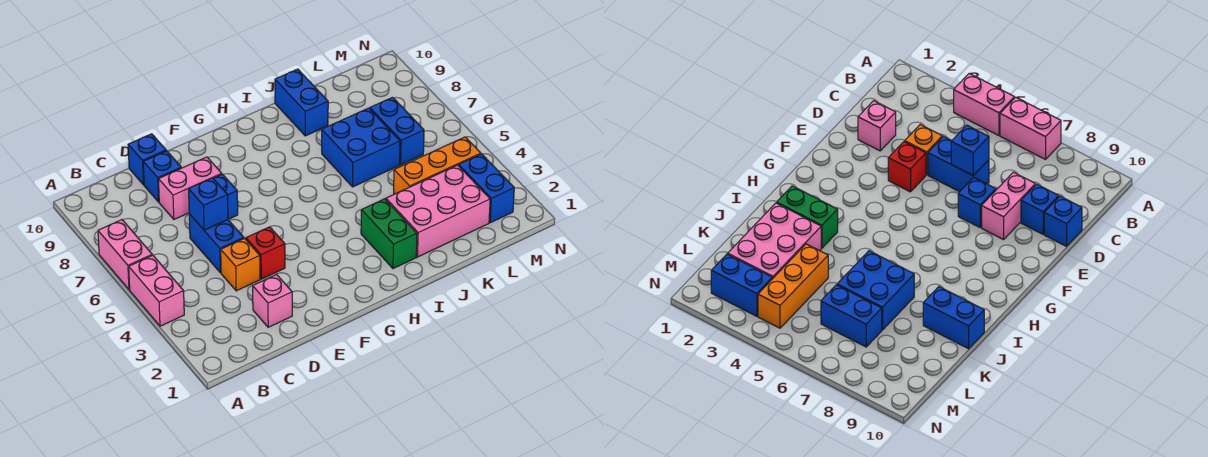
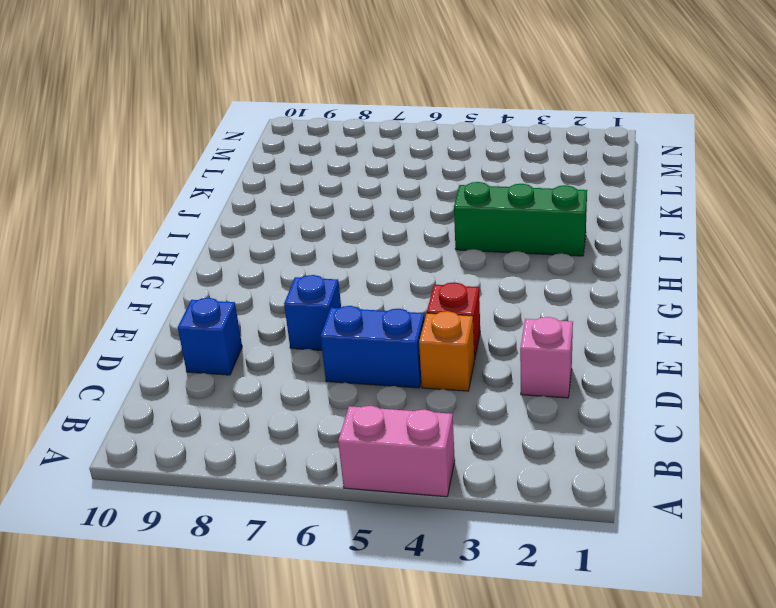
green 1x3 brick [454,182,587,256] -> green 1x2 brick [361,199,417,269]
none -> pink 1x2 brick [98,220,152,290]
none -> pink 1x2 brick [158,157,222,219]
none -> blue 1x1 brick [128,134,166,185]

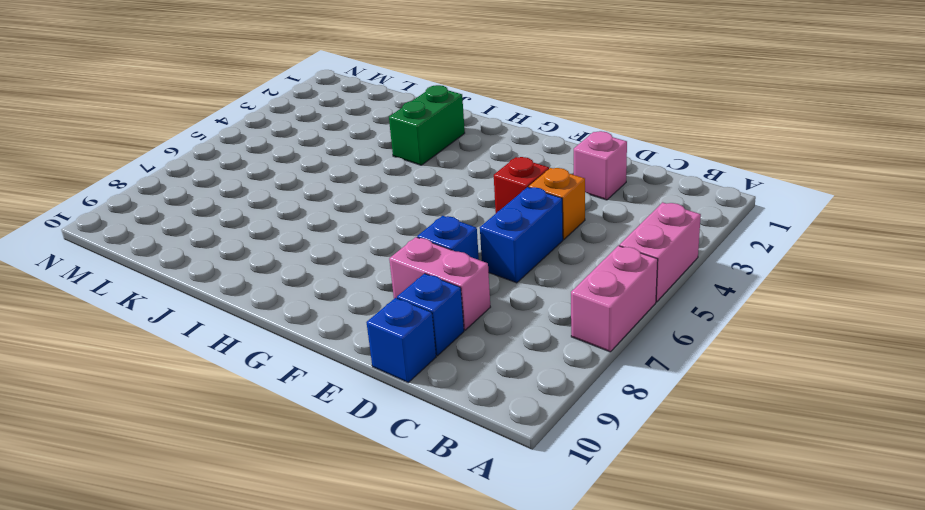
none -> pink 2x3 brick [386,165,490,257]
none -> blue 2x2 brick [322,108,400,187]
none -> blue 1x2 brick [275,69,328,136]

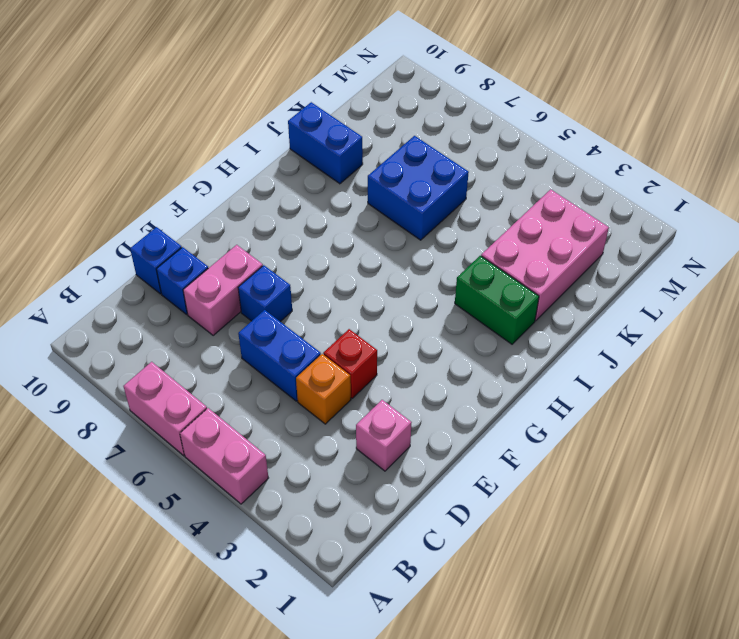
none -> orange 1x3 brick [394,137,481,194]
none -> blue 1x2 brick [370,97,424,165]
none -> blue 1x2 brick [459,154,514,223]

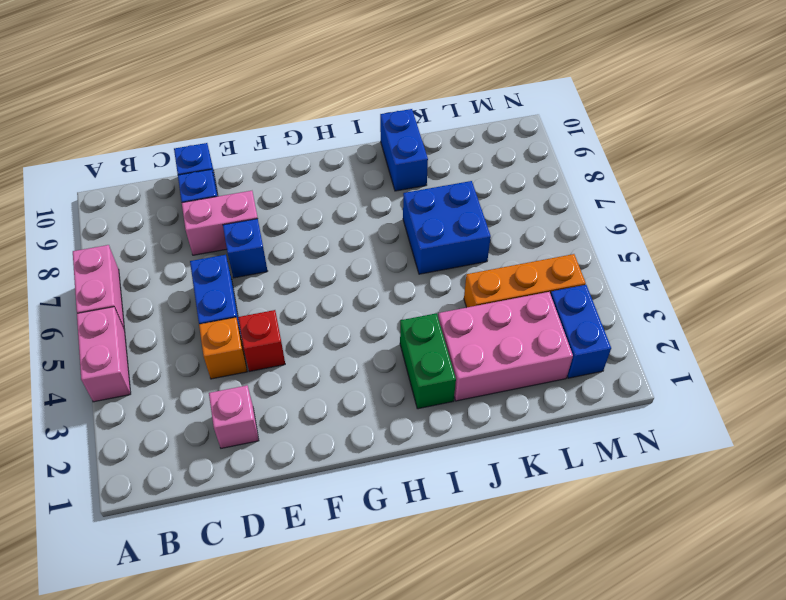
none -> blue 1x2 brick [370,97,424,165]
none -> blue 1x1 brick [189,178,228,230]

